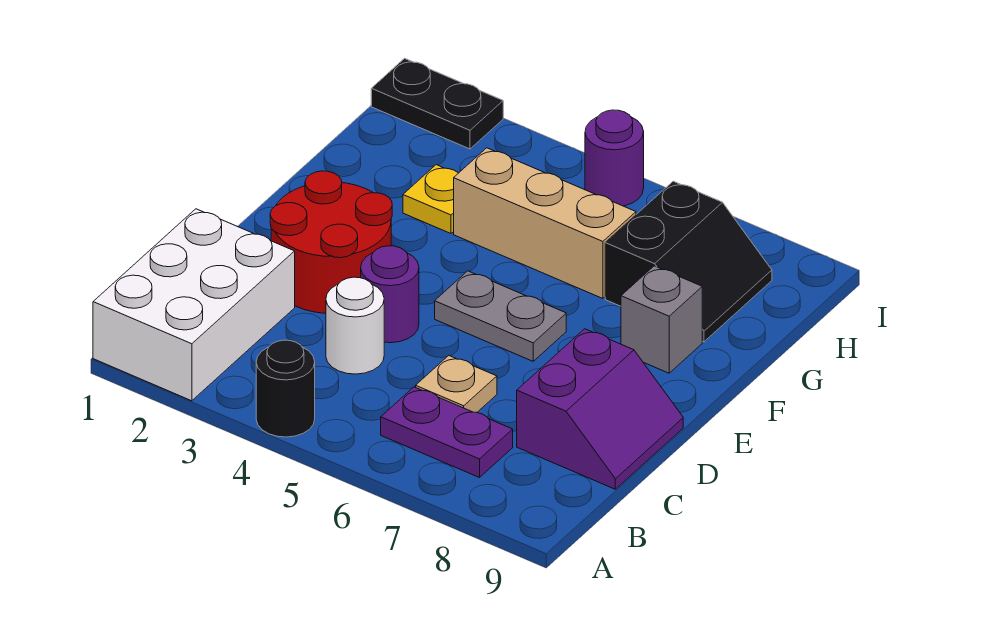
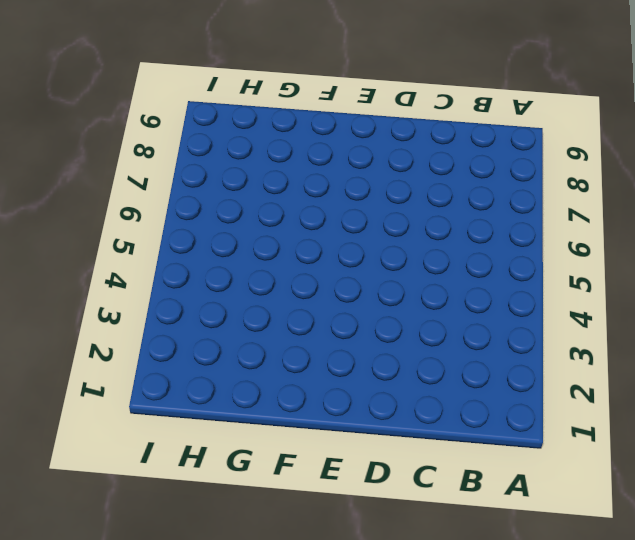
none -> white 2x3 brick [93,209,295,401]
none -> black 1x1 round brick [256,340,315,437]
none -> purple 1x2 plate [381,387,513,478]

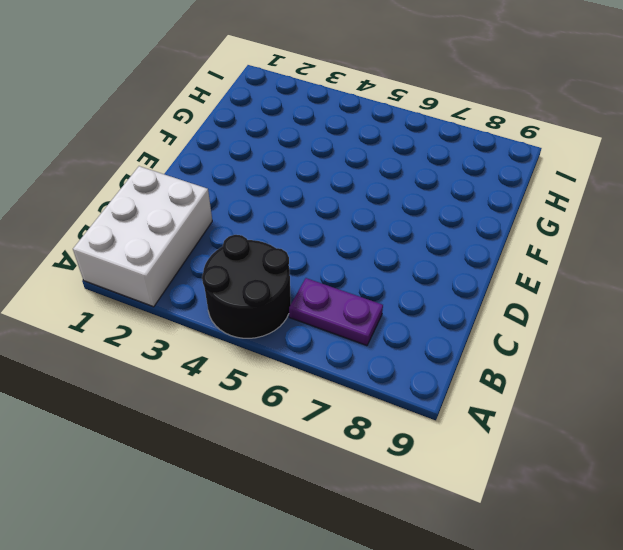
black 2x2 round brick [202,235,291,338] -> black 1x1 round brick [256,340,315,437]
none -> white 1x1 round brick [326,277,384,374]
none -> tan 1x1 plate [416,356,497,412]
none -> purple 2x2 slope [517,329,683,489]

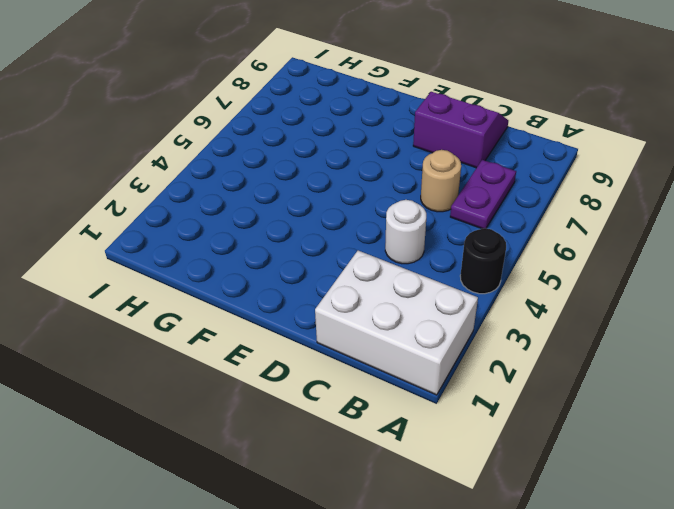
tan 1x1 round brick [421,150,461,212] -> tan 1x1 plate [416,356,497,412]
none -> red 2x2 round brick [270,171,392,313]
none -> purple 1x1 round brick [361,246,419,343]
none -> grey 1x2 plate [435,271,566,361]

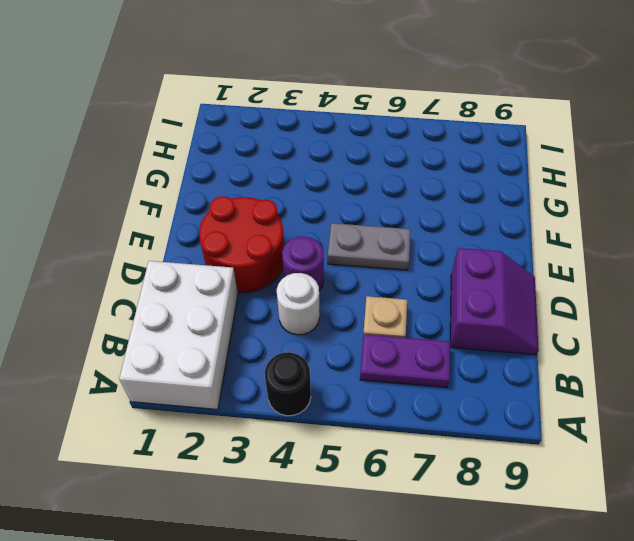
none -> grey 1x1 brick [621,266,702,373]
none -> yellow 1x1 plate [403,165,458,233]
none -> tan 1x3 brick [454,148,636,299]

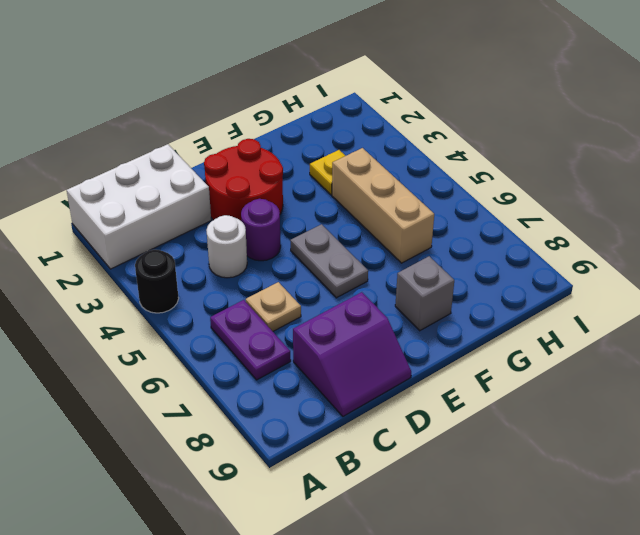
none -> black 2x2 slope [605,181,772,342]
none -> black 1x2 plate [371,58,503,149]
none -> purple 1x1 round brick [585,110,644,206]

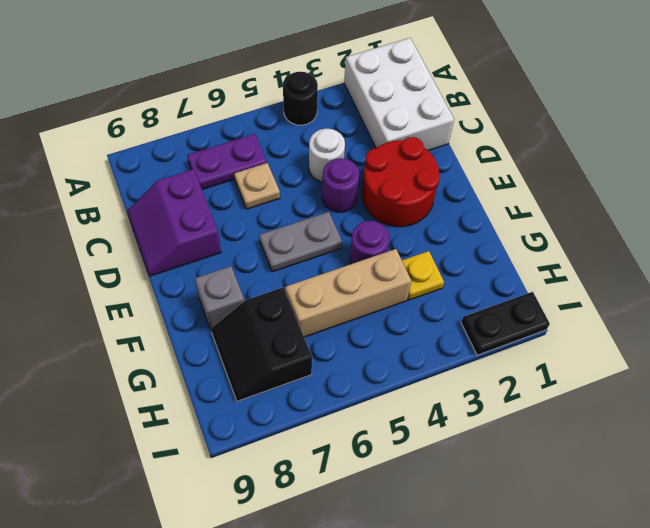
purple 1x1 round brick [350,221,390,264] -> purple 1x1 round brick moved to [585,110,644,206]

